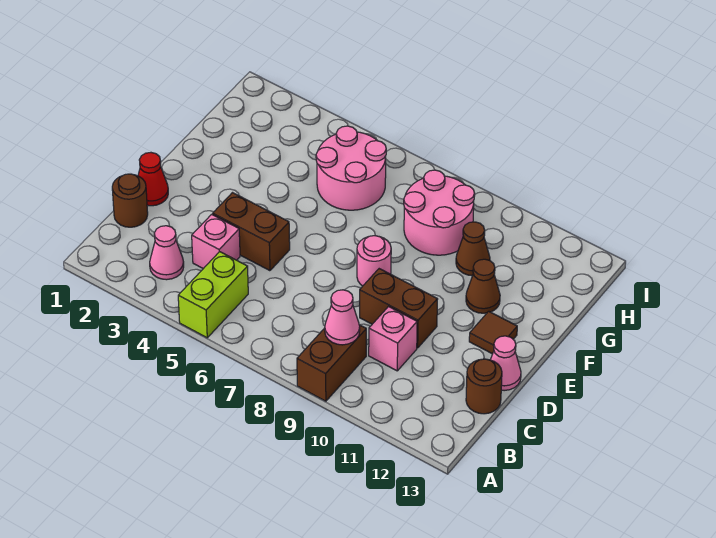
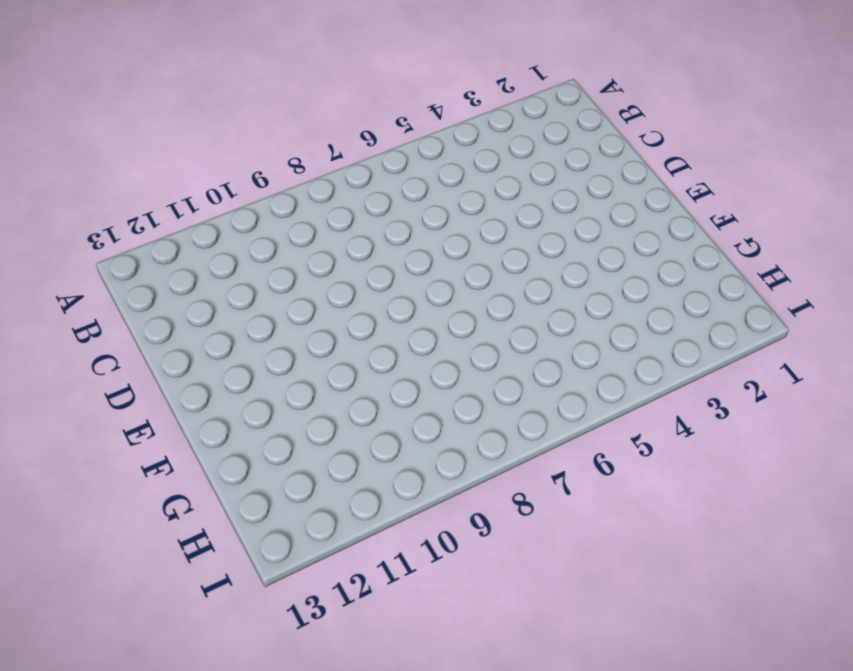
none -> lime 1x2 brick [178,252,248,338]
none -> brown 1x2 brick [297,325,366,401]
none -> pink 1x1 cone [150,226,184,280]

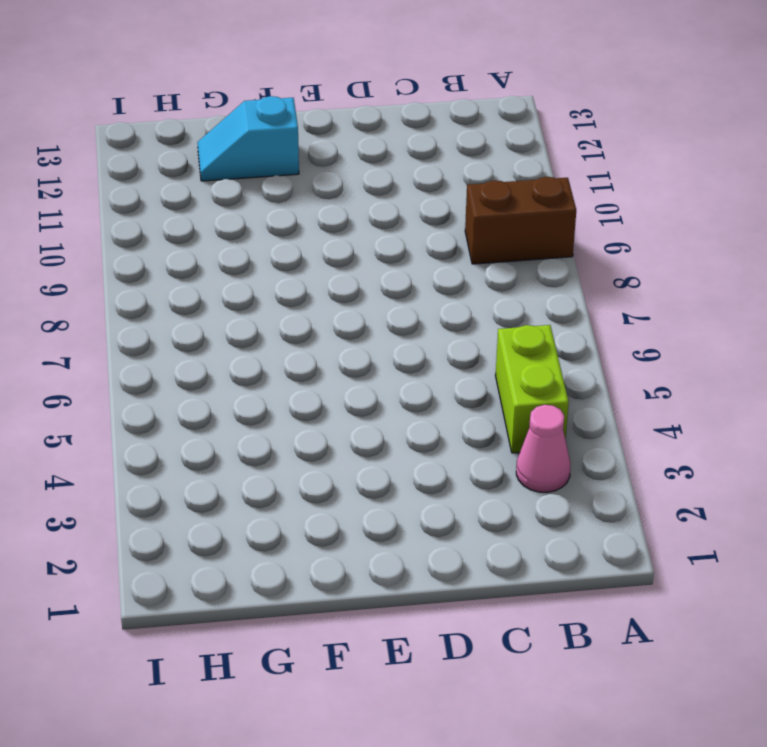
lime 1x2 brick [495,325,569,453] -> lime 1x2 brick turned to [178,252,248,338]
cyan 1x2 slope [198,96,299,181] -> none
none -> brown 1x1 round brick [112,174,148,227]
none -> pink 1x1 brick [192,214,240,269]
none -> pink 1x1 brick [369,307,417,371]

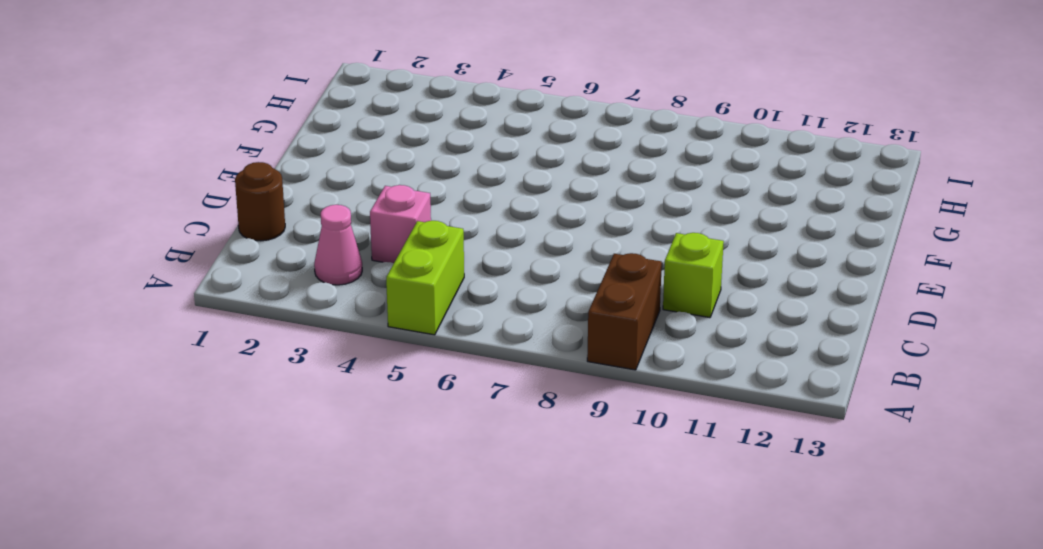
lime 1x1 brick [663,233,724,318] -> pink 1x1 brick [369,307,417,371]
none -> brown 1x1 round brick [466,359,502,414]
none -> red 1x1 cone [138,153,168,206]
none -> brown 1x2 brick [213,193,290,271]

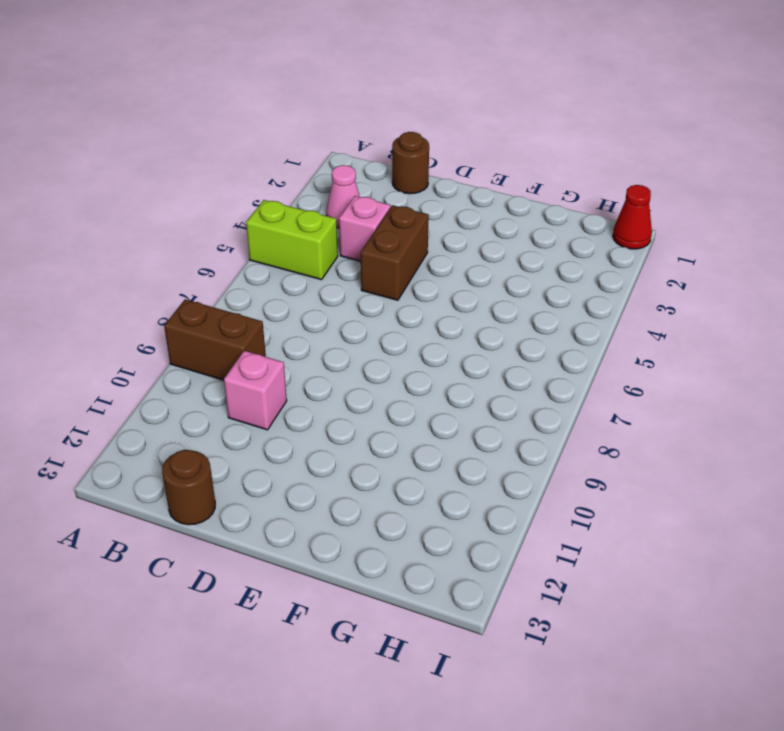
red 1x1 cone [613,185,652,249] -> red 1x1 cone moved to [138,153,168,206]
none -> brown 1x2 brick [360,269,438,348]
none -> pink 1x1 cone [490,336,521,391]
none -> pink 1x1 round brick [357,236,391,286]

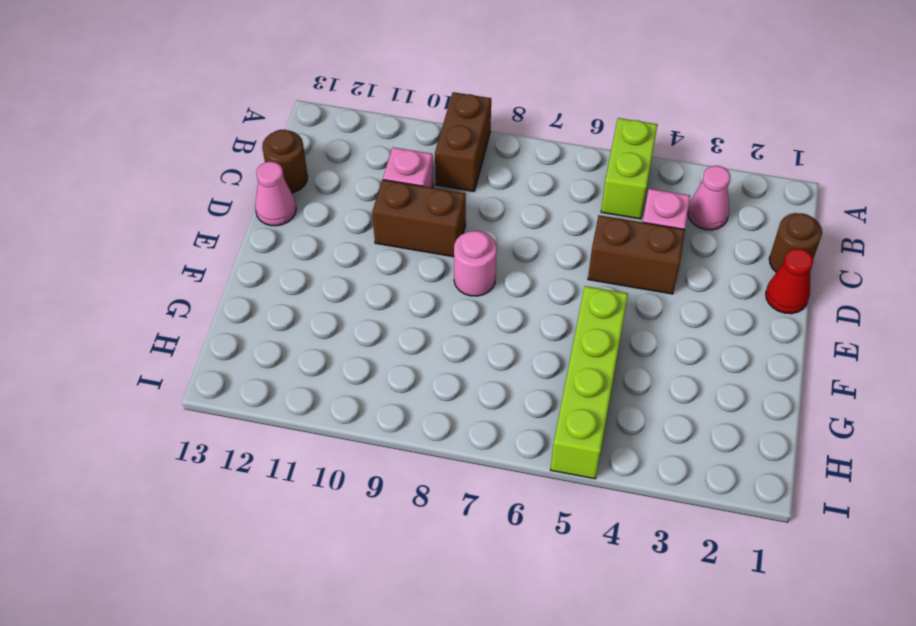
lime 1x4 brick [550,286,628,479] -> pink 2x2 round brick [316,126,386,210]
none -> brown 1x1 tile [469,311,517,354]
none -> brown 1x1 cone [466,259,500,313]
none -> pink 2x2 round brick [404,170,475,255]

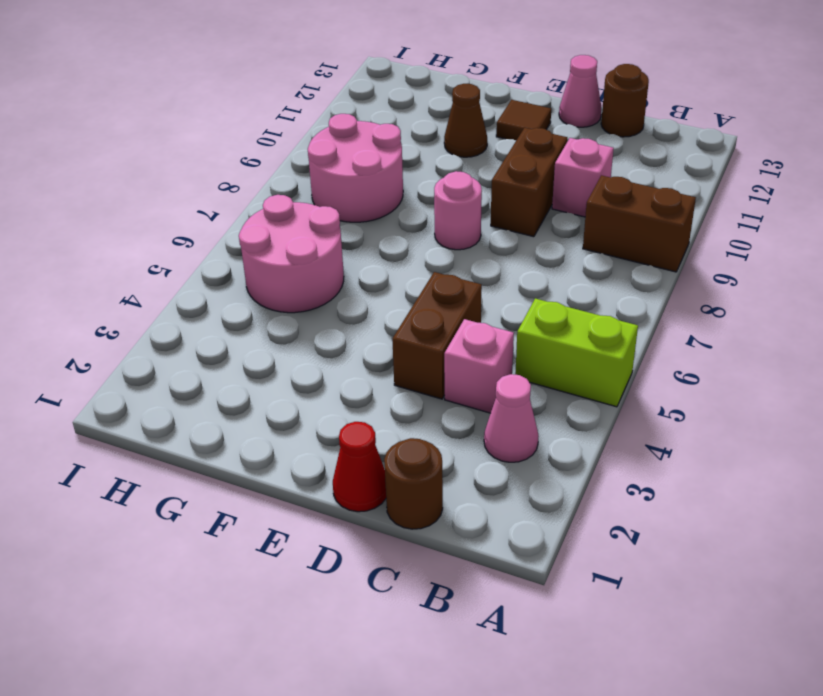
none -> brown 1x1 cone [456,222,490,276]
none -> pink 1x1 cone [325,290,360,345]

